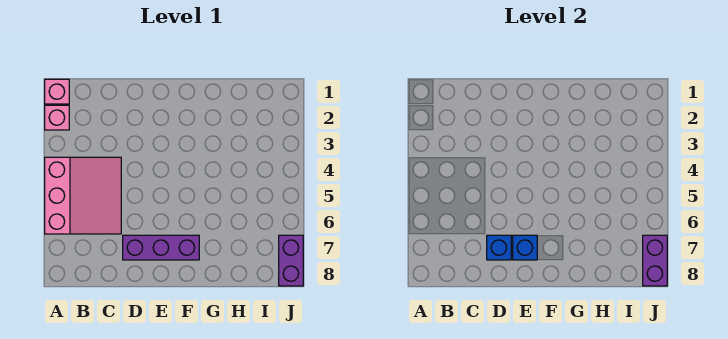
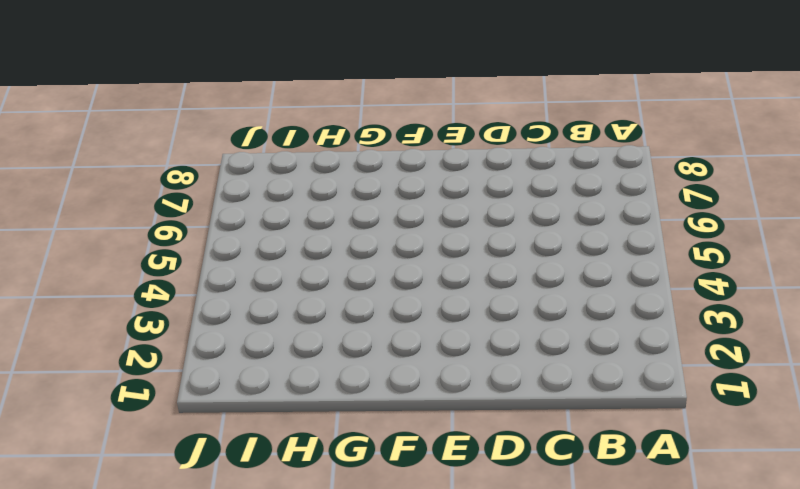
none -> pink 1x1 brick [45,79,69,104]
none -> pink 1x1 brick [45,105,69,130]

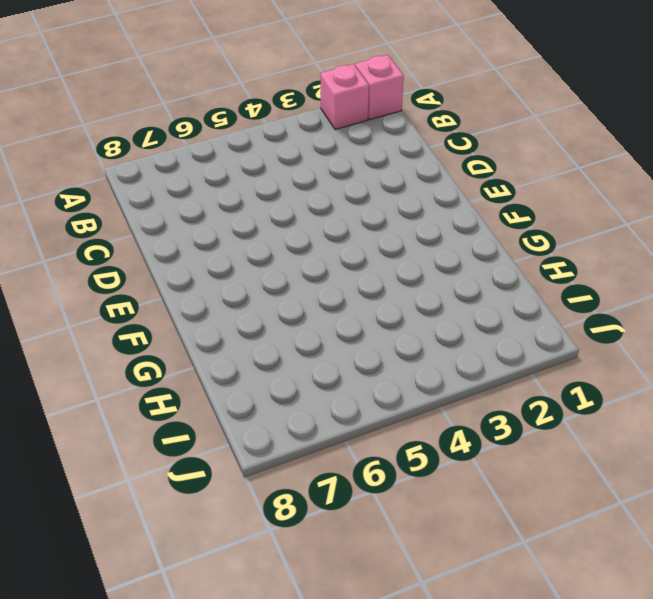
none -> pink 3x3 slope [45,157,121,234]
none -> purple 1x3 brick [123,235,199,260]

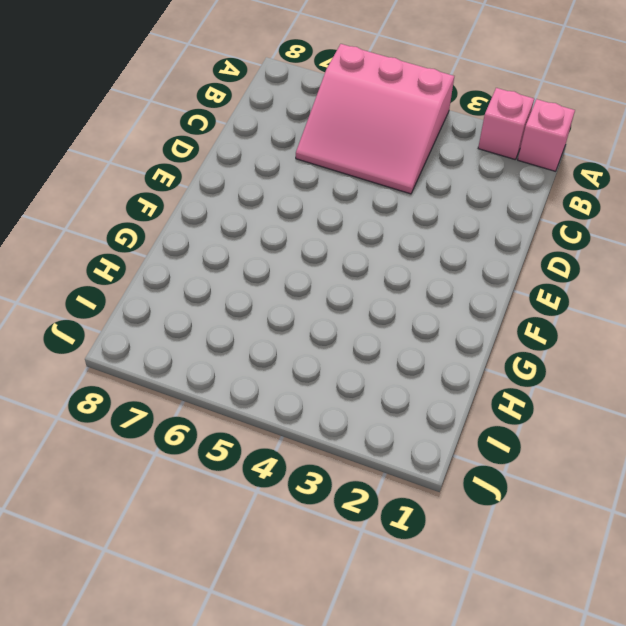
none -> purple 1x3 brick [123,235,199,260]
none -> purple 1x2 brick [279,235,303,286]

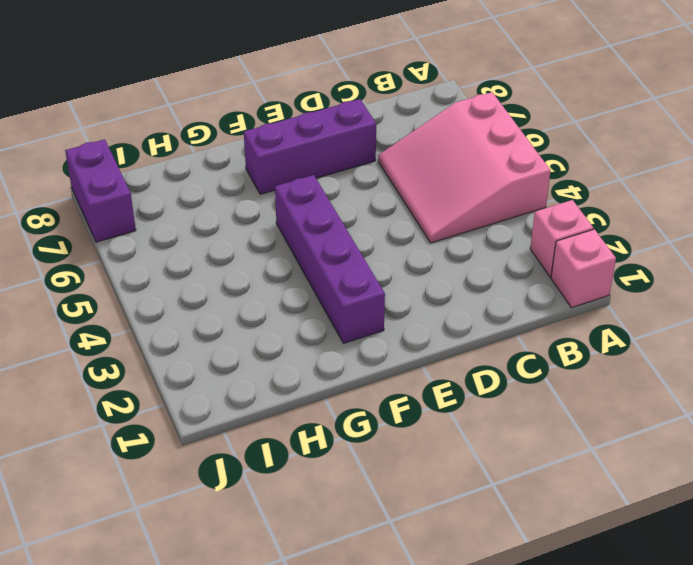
purple 1x4 brick [275,175,385,343] -> none
none -> blue 1x1 brick [487,235,511,260]
none -> blue 1x1 brick [513,235,537,260]

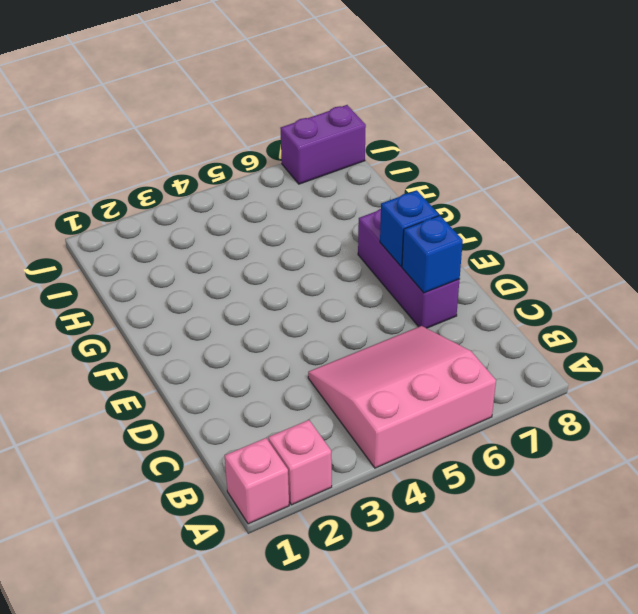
none -> purple 1x2 brick [643,235,667,286]

